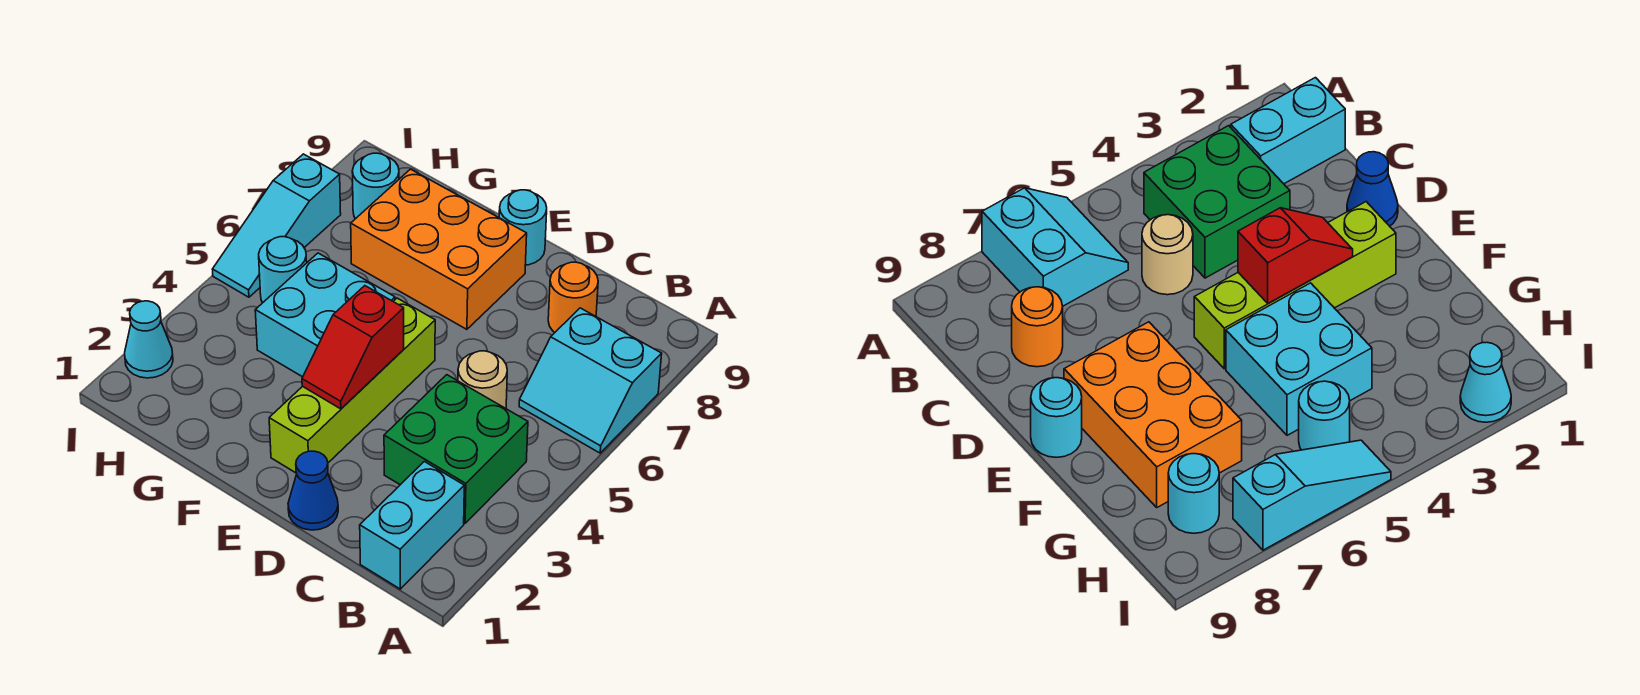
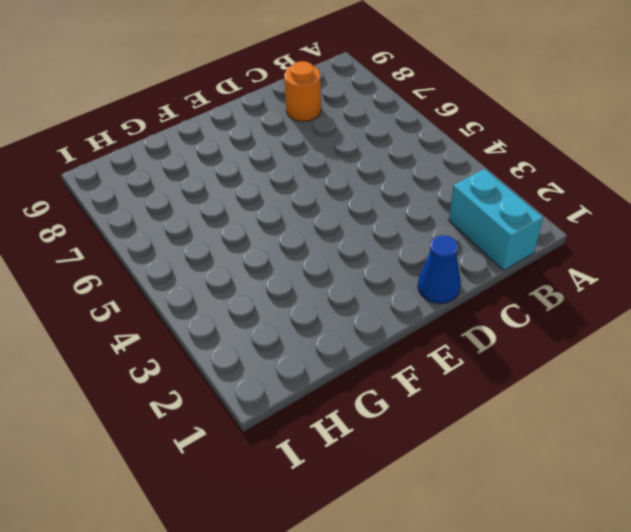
none -> cyan 2x2 slope [519,308,662,453]
none -> green 2x2 brick [384,375,528,523]
none -> tan 1x1 round brick [458,351,507,408]

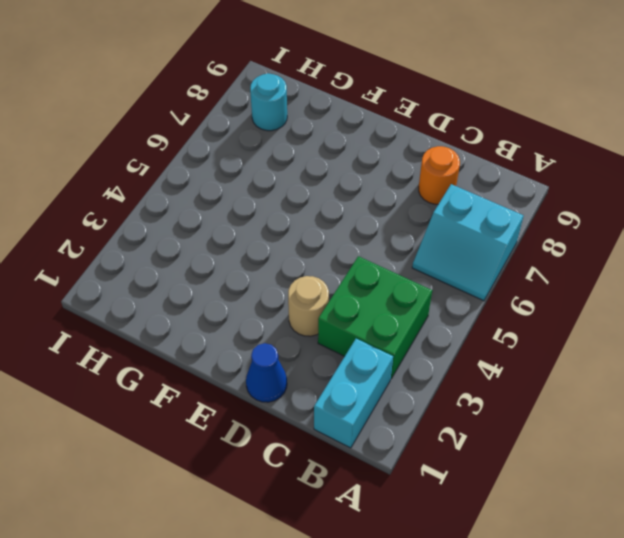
tan 1x1 round brick [288,276,329,336] -> tan 1x1 round brick moved to [458,351,507,408]
none -> lime 1x4 brick [269,298,435,473]
none -> orange 2x3 brick [351,169,527,329]
none -> cyan 1x1 round brick [499,190,547,265]

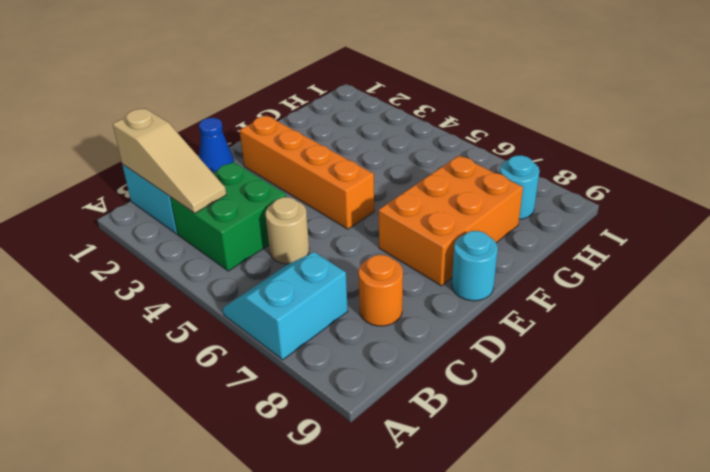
tan 1x3 slope [113,108,226,213] -> none
orange 1x4 brick [240,115,374,229] -> lime 1x4 brick [269,298,435,473]
none -> cyan 2x2 brick [255,253,395,377]
none -> cyan 1x1 round brick [259,237,307,302]
none -> cyan 1x1 cone [125,301,173,378]

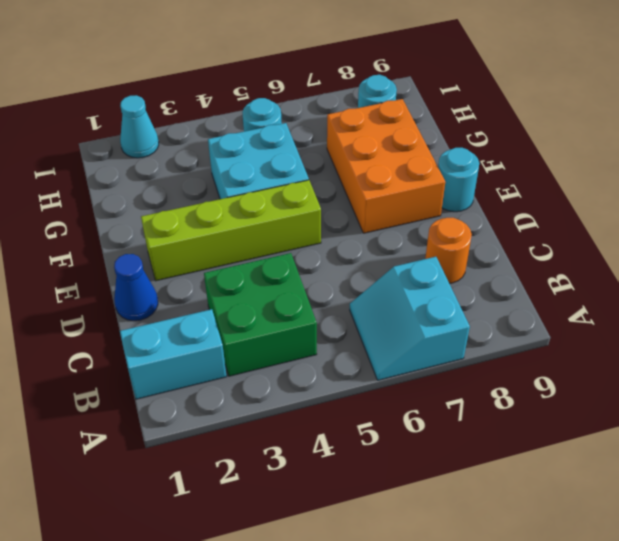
none -> tan 1x1 round brick [458,351,507,408]
none -> cyan 1x3 slope [212,154,341,297]
none -> red 1x2 slope [302,286,404,409]

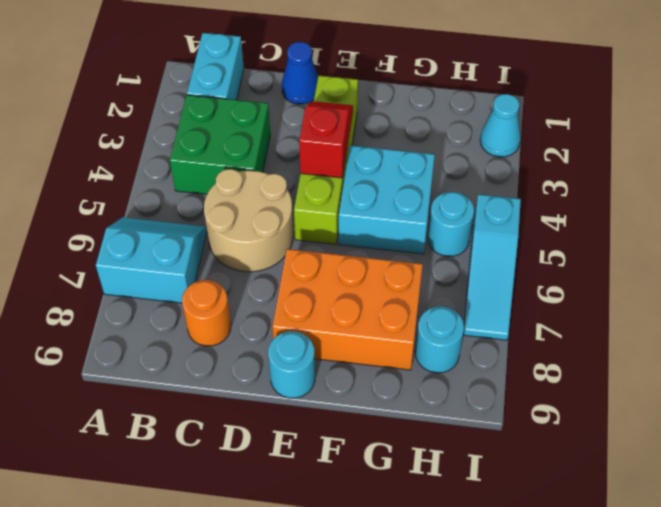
tan 2x2 round brick [204,169,293,272] -> tan 1x1 round brick [458,351,507,408]
cyan 1x3 slope [463,194,521,340] -> cyan 1x3 slope turned to [212,154,341,297]

